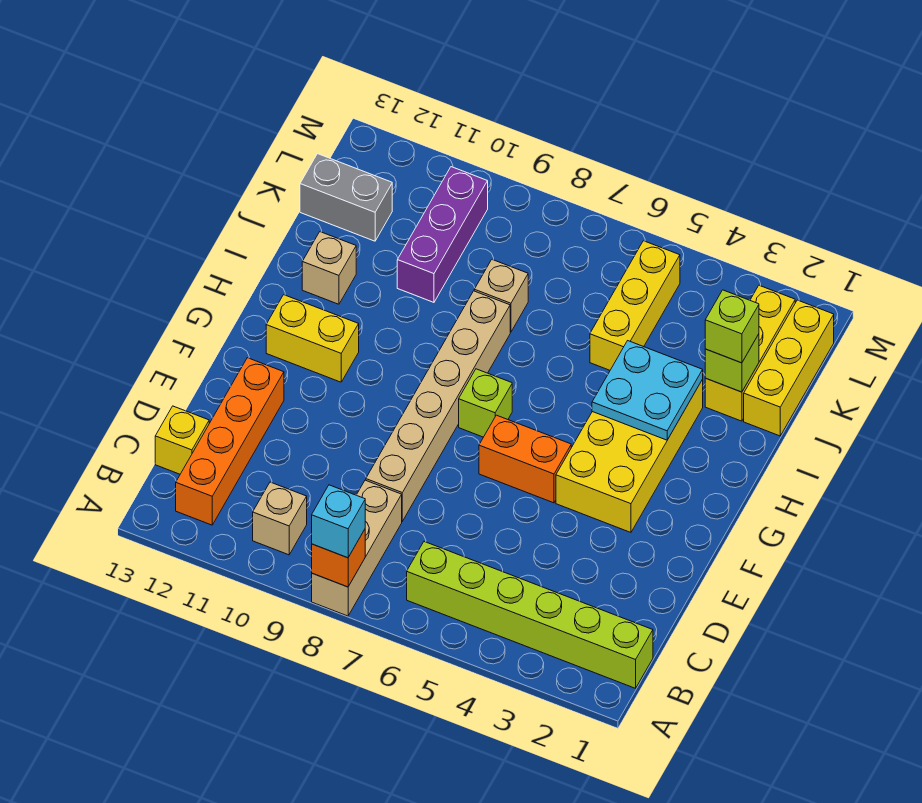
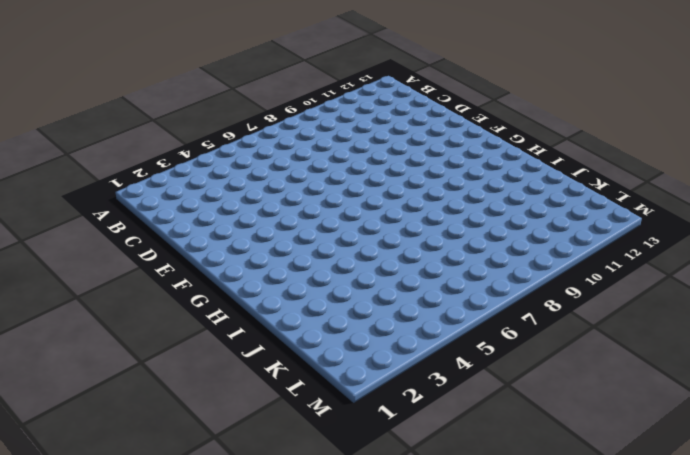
none -> tan 1x3 brick [312,480,402,616]
none -> lime 1x6 brick [407,542,653,688]
none -> tan 1x1 brick [253,482,307,555]

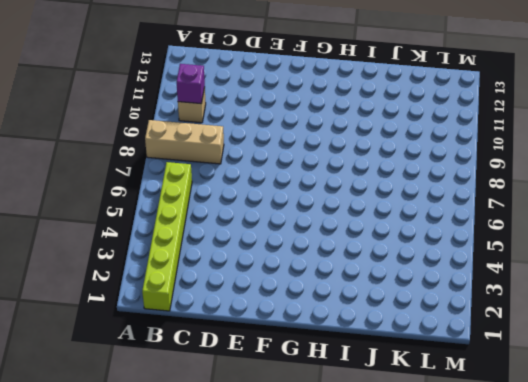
purple 1x1 brick [177,64,205,104] -> none
none -> orange 1x4 brick [176,358,284,525]
none -> yellow 1x1 brick [155,406,209,474]
none -> tan 1x6 brick [366,291,510,521]

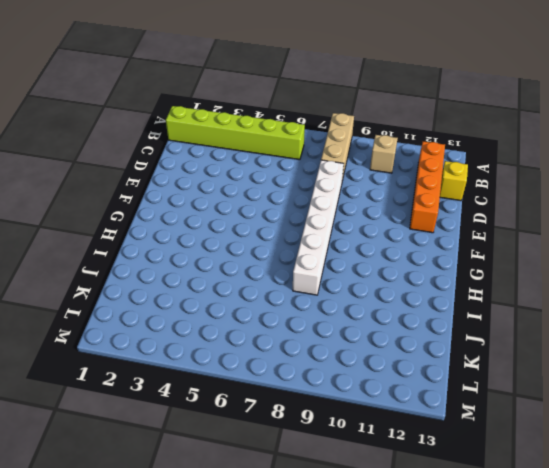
white 1x6 brick [293,160,344,295] -> tan 1x6 brick [366,291,510,521]
none -> yellow 2x4 brick [556,379,703,532]
none -> orange 1x2 brick [479,415,571,503]
none -> lime 1x1 brick [459,369,512,437]

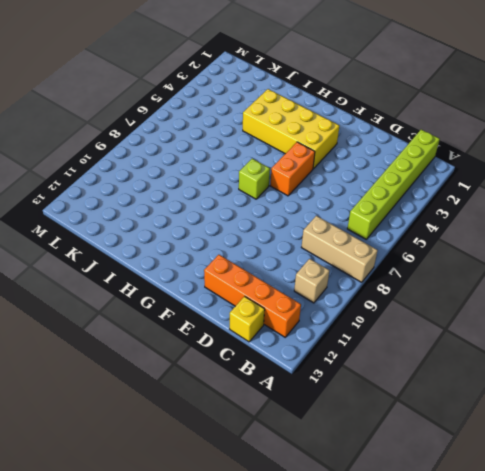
none -> tan 1x6 brick [366,291,510,521]
none -> yellow 1x2 brick [266,295,359,382]
none -> tan 1x1 brick [302,232,356,304]

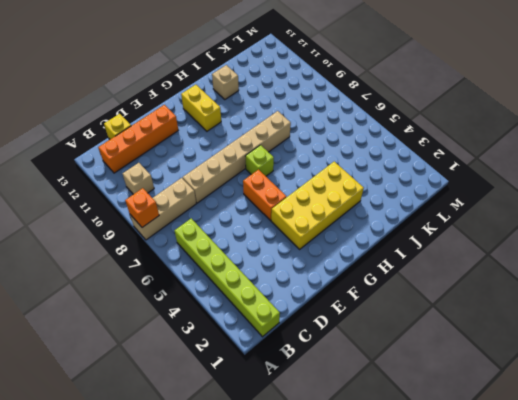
none -> yellow 1x3 brick [744,300,834,436]
none -> yellow 1x3 brick [705,285,795,421]
none -> yellow 1x3 brick [590,241,680,370]

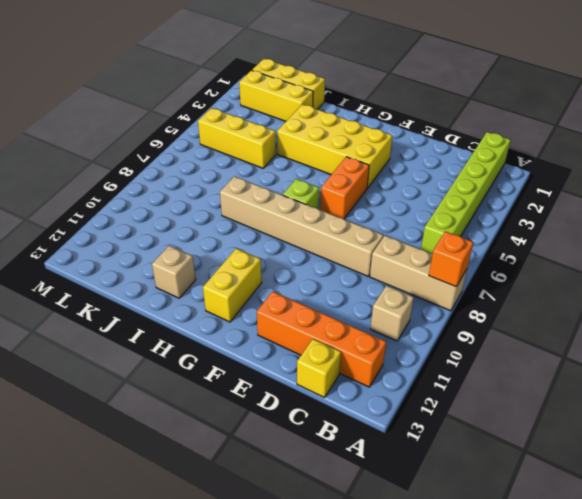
none -> tan 1x1 brick [474,260,528,332]
none -> purple 1x3 brick [397,167,488,302]
none -> grey 1x2 brick [300,154,392,241]

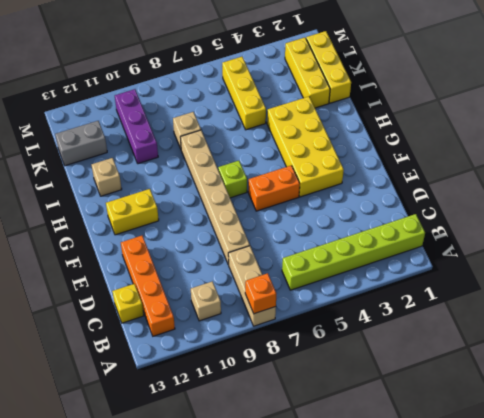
none -> cyan 2x2 plate [592,341,703,440]
none -> lime 1x1 brick [705,334,759,392]
none -> cyan 1x1 brick [312,485,365,558]

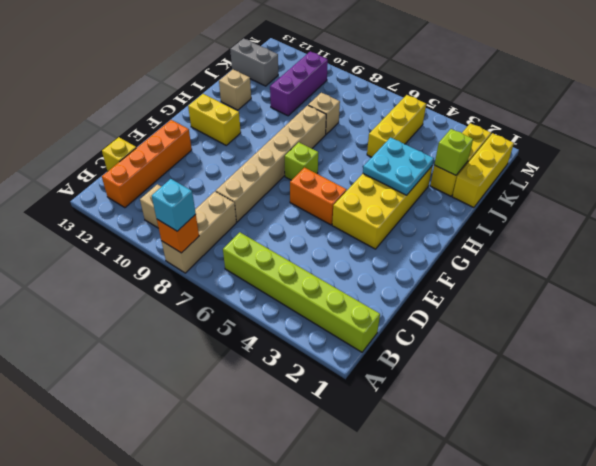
none -> lime 1x1 brick [705,290,759,363]

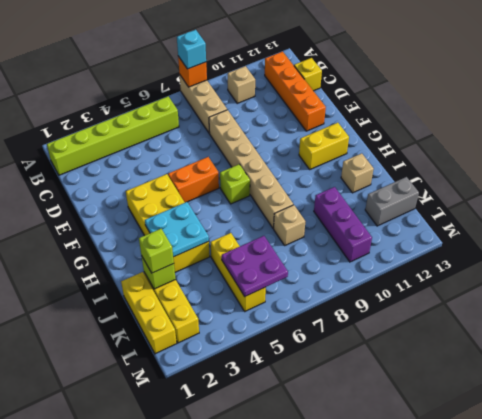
purple 2x2 plate [222,236,288,296] -> none

